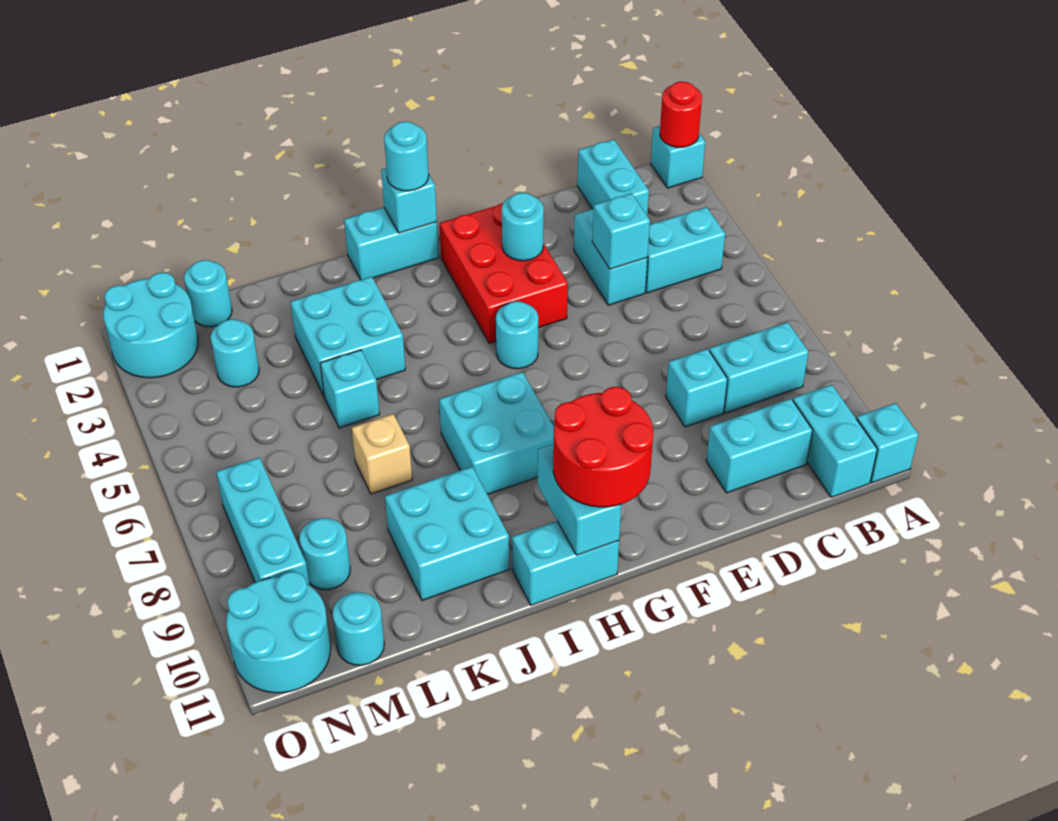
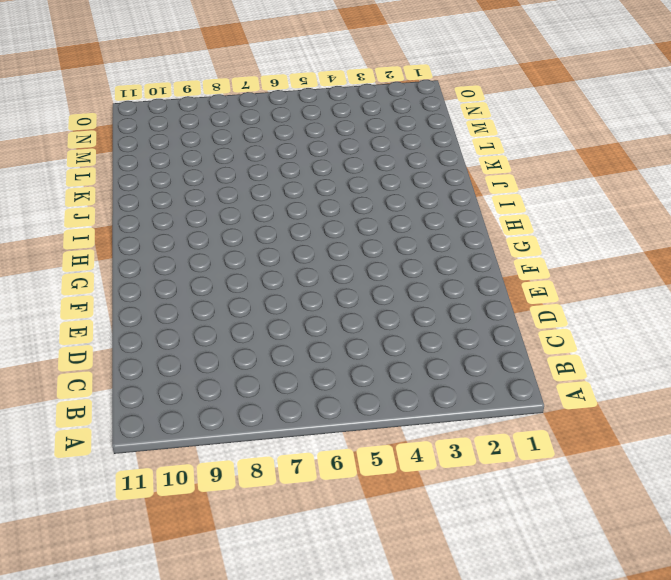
none -> cyan 1x1 brick [651,126,705,188]
none -> cyan 1x1 brick [857,403,919,483]
none -> cyan 1x2 brick [645,207,725,293]
none -> cyan 1x2 brick [709,322,808,413]

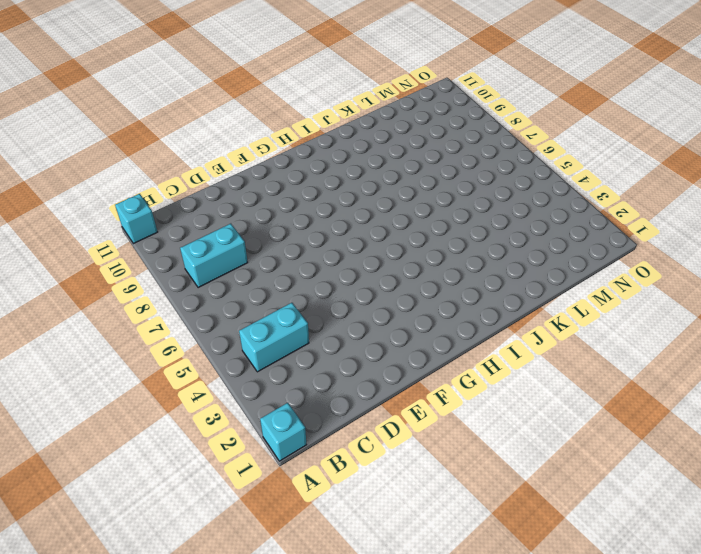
none -> cyan 1x2 brick [793,385,877,497]
none -> cyan 1x2 brick [577,139,649,215]
none -> cyan 1x2 brick [706,399,813,493]
none -> cyan 1x2 brick [574,209,647,305]

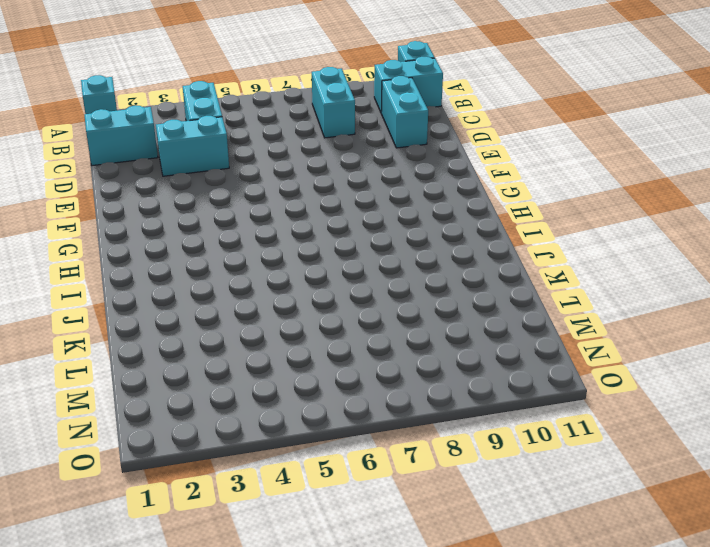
none -> cyan 1x1 brick [666,349,727,427]
none -> red 2x3 brick [440,203,568,343]
none -> cyan 1x1 round brick [496,301,538,369]
none -> cyan 1x2 brick [344,208,439,280]

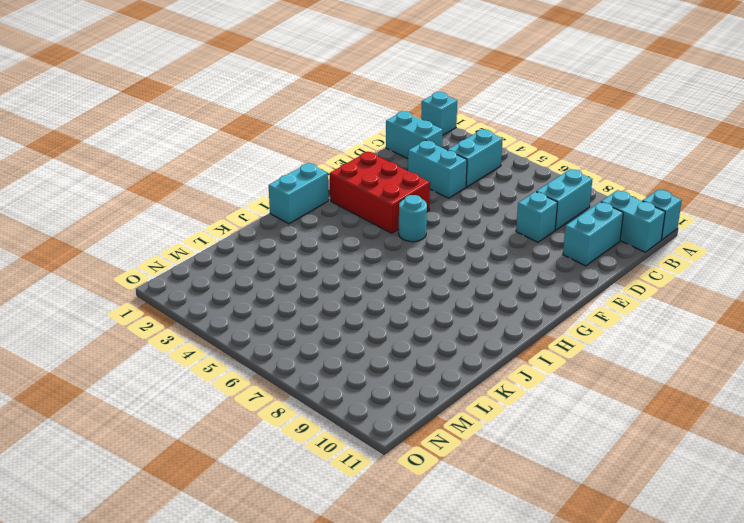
none -> cyan 2x2 brick [439,372,554,494]
none -> cyan 1x2 brick [512,521,619,605]
none -> cyan 2x2 brick [291,277,405,395]
none -> cyan 2x2 brick [385,467,509,600]

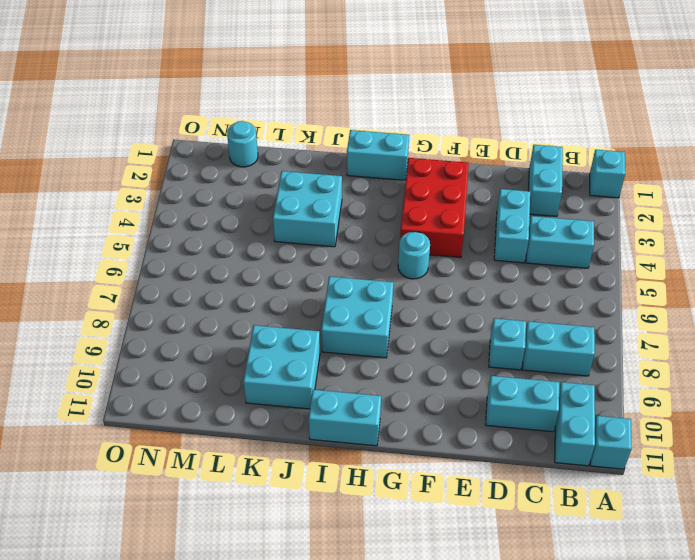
none -> cyan 1x1 brick [320,350,380,428]
none -> tan 1x1 brick [352,414,412,494]
none -> cyan 1x1 round brick [210,319,259,387]
none -> cyan 1x1 round brick [299,518,350,590]

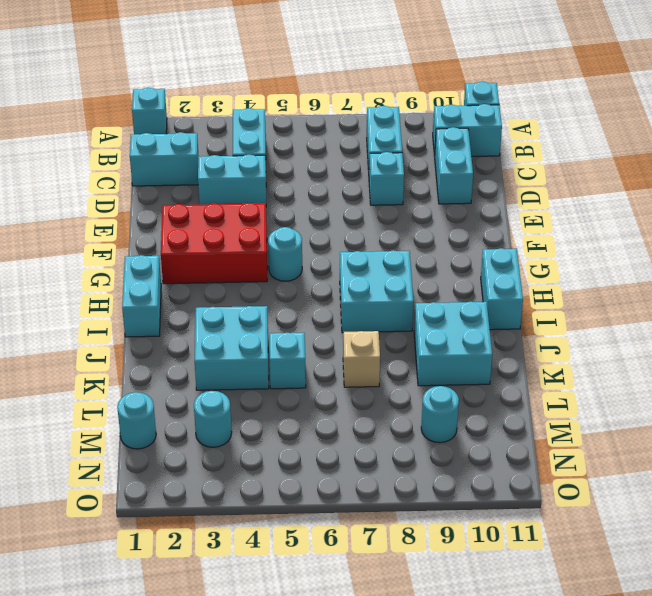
none -> cyan 1x1 round brick [333,592,384,665]
none -> cyan 2x2 round brick [103,273,198,378]
none -> cyan 1x3 brick [216,457,309,585]
none -> cyan 2x2 round brick [226,572,331,693]

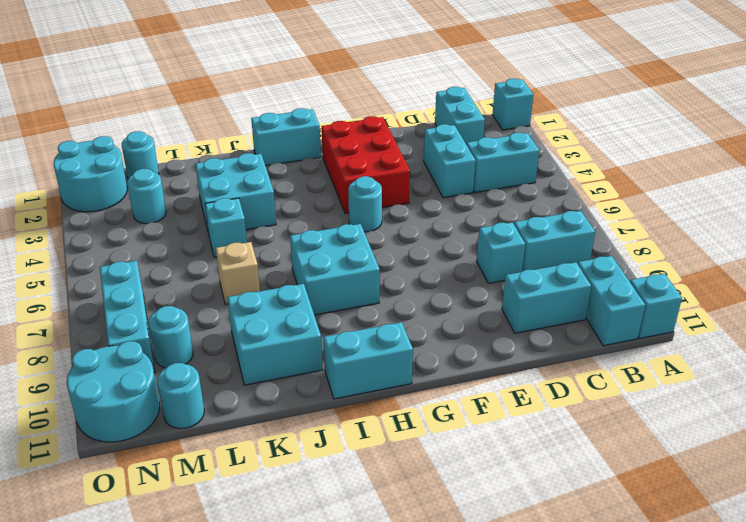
none -> red 1x1 round brick [660,82,702,147]
none -> cyan 1x1 brick [592,193,650,269]
none -> cyan 1x1 round brick [502,193,544,261]
none -> cyan 1x1 brick [381,168,437,233]

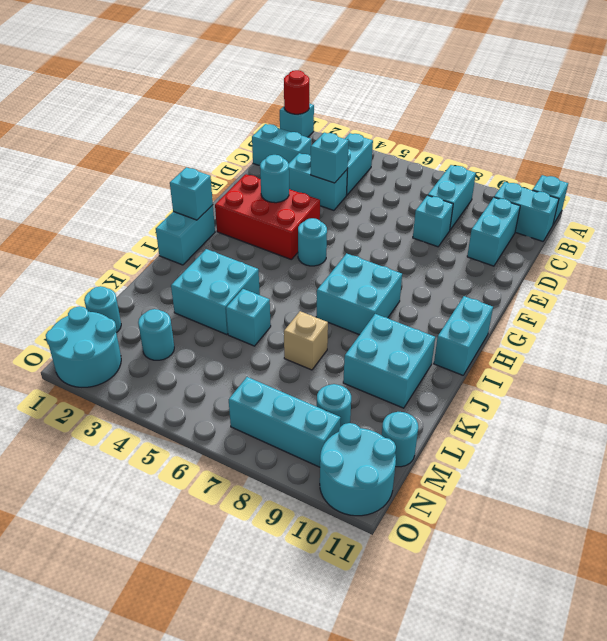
none -> cyan 1x2 brick [538,444,621,555]
none -> red 2x2 round brick [553,387,653,507]
none -> cyan 1x1 round brick [384,122,429,191]

